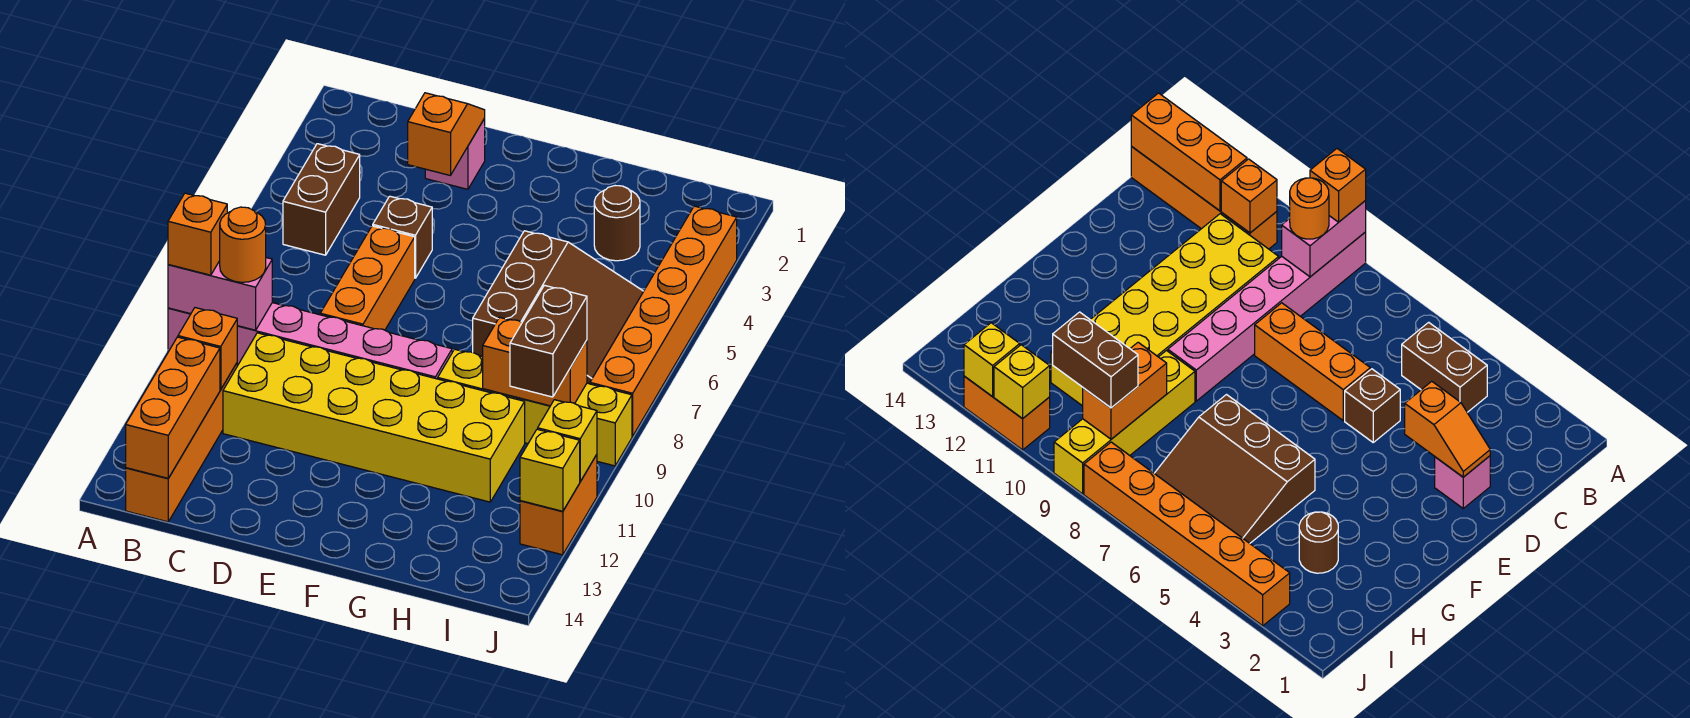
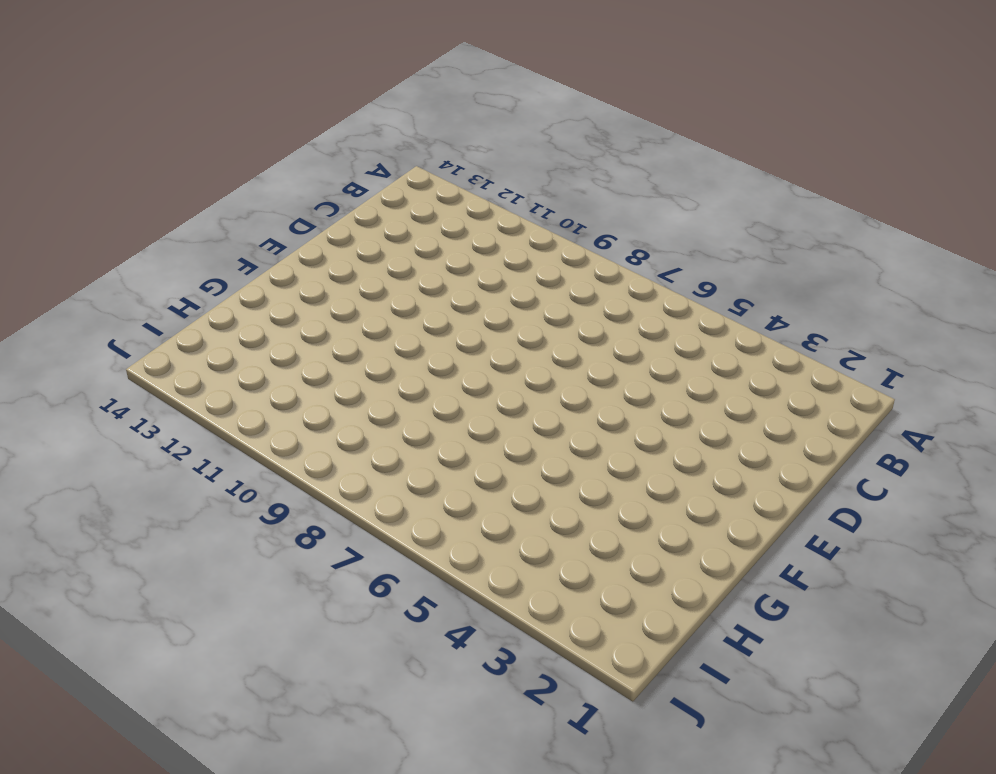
none -> pink 1x6 brick [168,303,452,379]
none -> brown 1x2 brick [283,144,360,255]
none -> orange 1x4 brick [126,363,237,522]

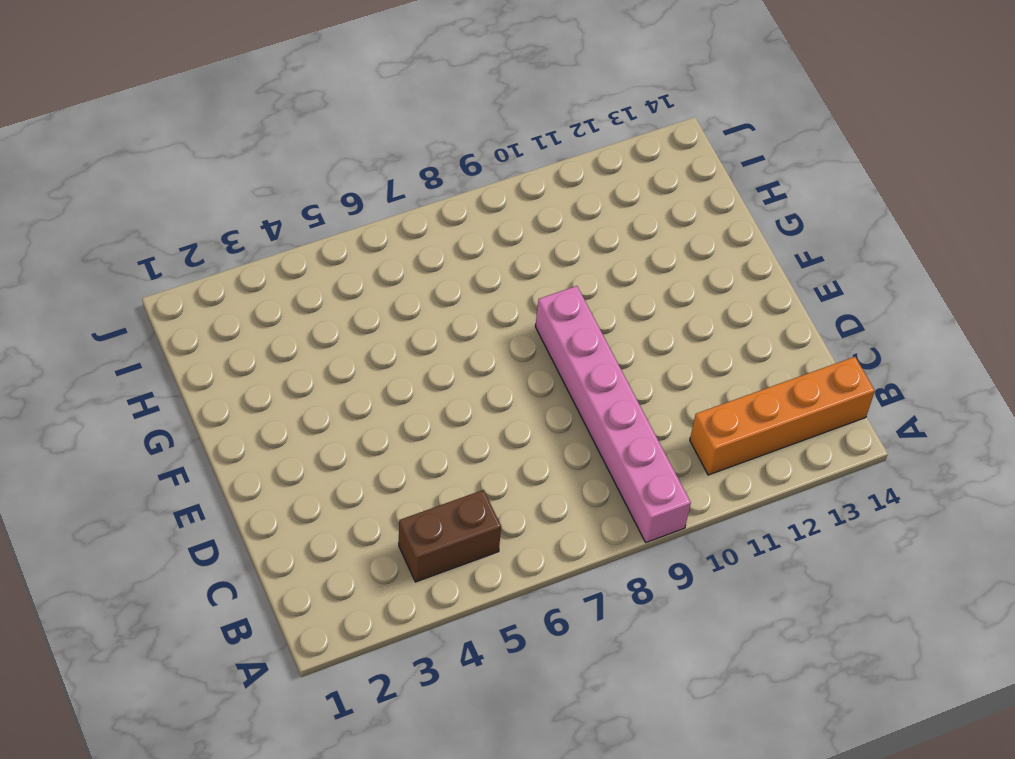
none -> yellow 2x6 brick [223,333,525,502]
none -> pink 1x1 brick [425,119,485,189]
none -> brown 1x1 brick [373,196,432,278]

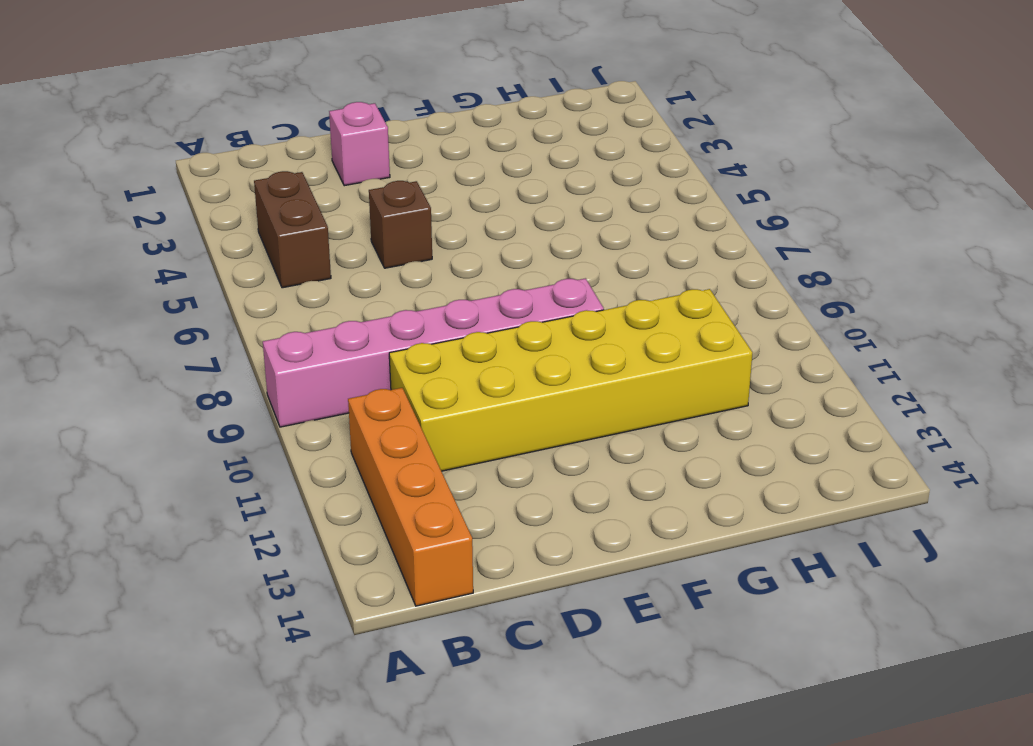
none -> orange 1x3 brick [320,226,415,330]
none -> brown 3x3 slope [473,231,644,384]
none -> yellow 1x4 brick [438,349,632,466]

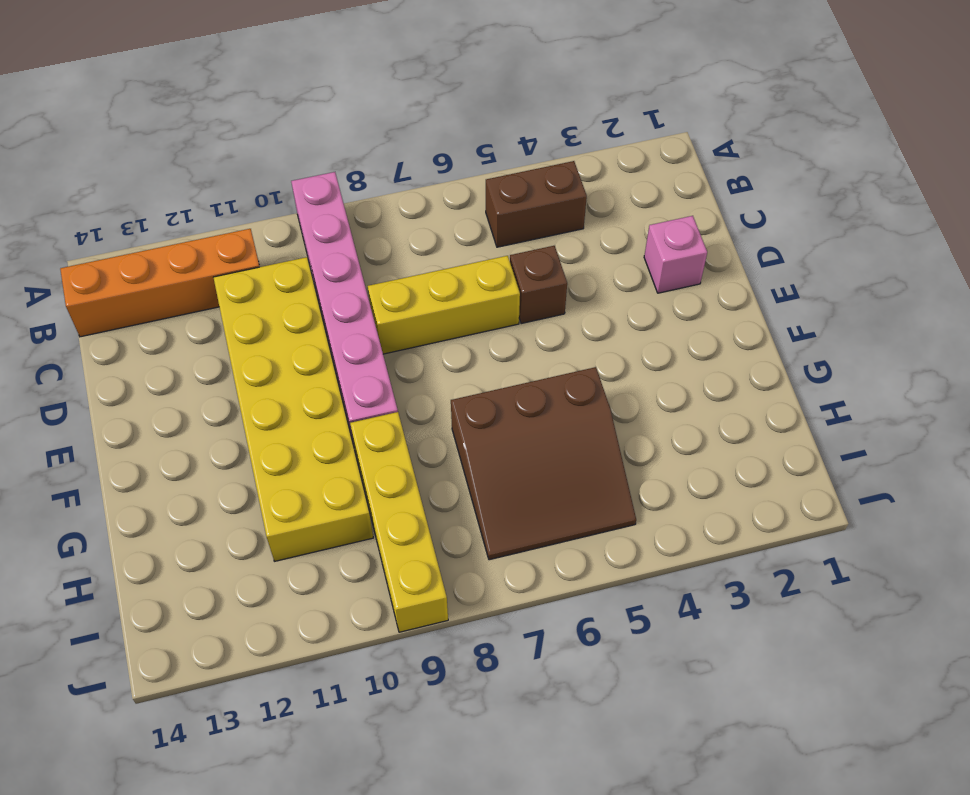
yellow 1x3 brick [368,256,520,354] -> orange 1x3 brick [320,226,415,330]
none -> brown 1x1 round brick [594,186,640,261]
none -> orange 1x6 brick [590,206,737,436]
none -> orange 1x2 brick [520,455,597,555]

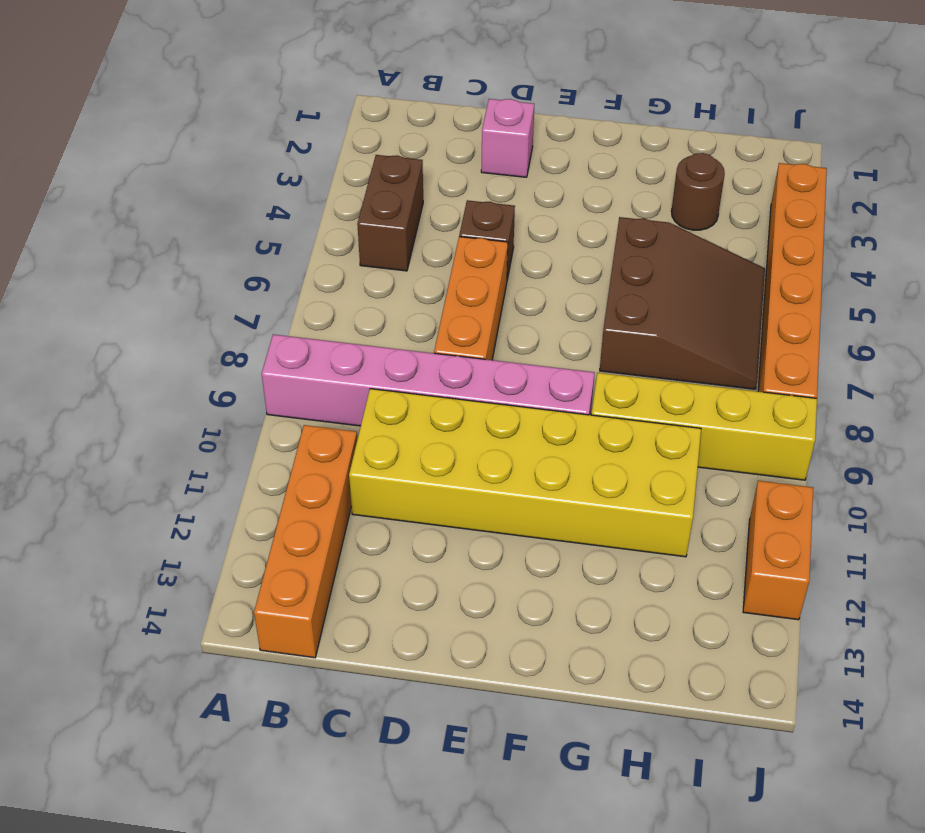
none -> pink 1x2 brick [168,258,272,330]
none -> orange 1x1 brick [178,308,237,390]
none -> orange 1x3 brick [126,337,220,478]

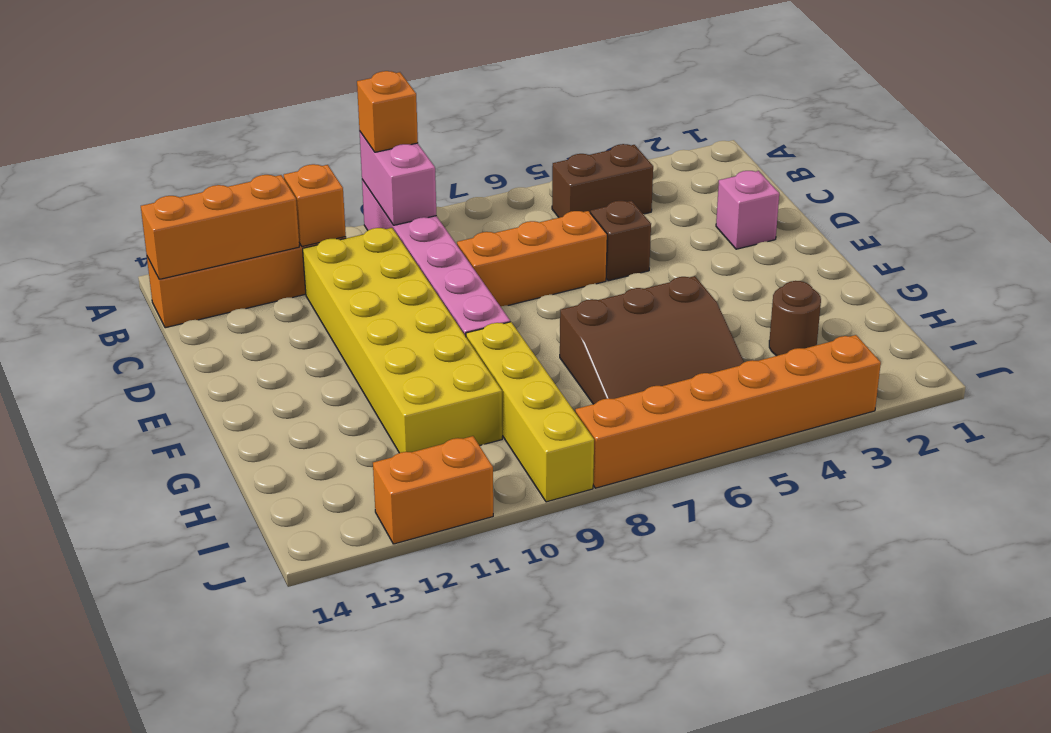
none -> orange 1x2 slope [408,93,485,175]
none -> orange 1x2 brick [483,317,587,406]
none -> yellow 1x1 brick [538,400,597,481]

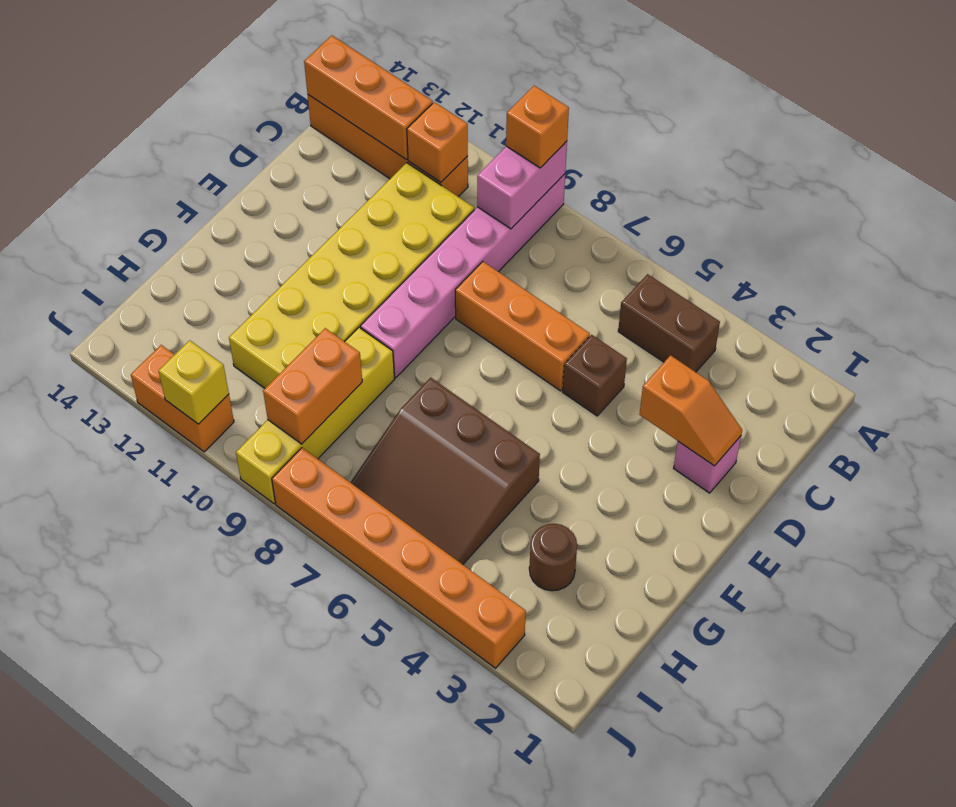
none -> yellow 1x1 brick [520,429,580,511]
none -> orange 1x1 round brick [220,207,266,282]
none -> brown 1x2 brick [510,285,587,397]

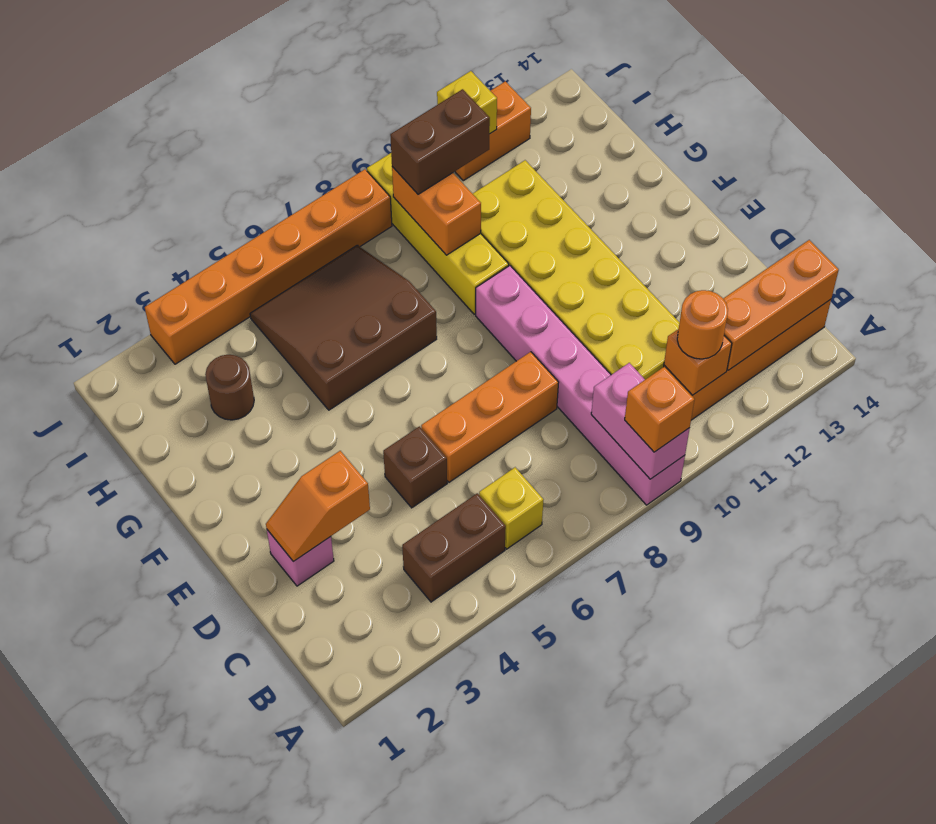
yellow 1x1 brick [479,467,543,549] -> yellow 1x1 brick moved to [520,429,580,511]
orange 1x1 round brick [677,290,728,359] -> orange 1x1 round brick moved to [220,207,266,282]

